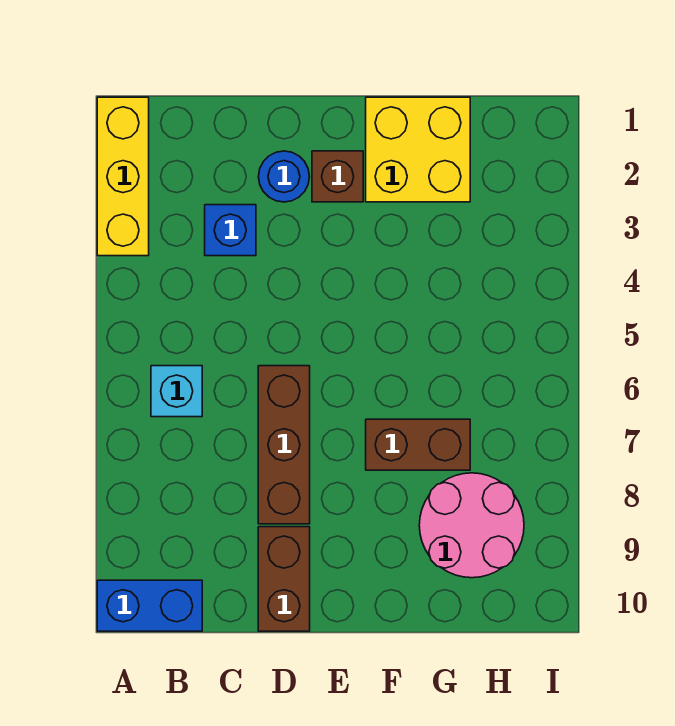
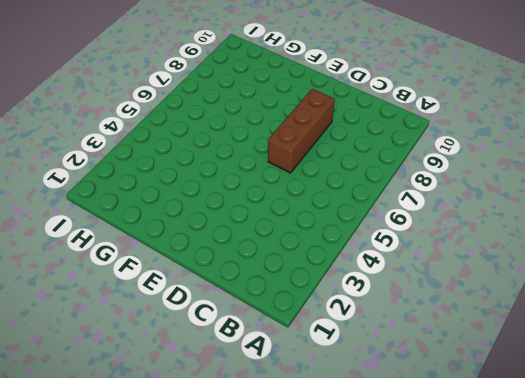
none -> yellow 1x3 brick [97,97,149,256]
none -> blue 1x2 brick [97,580,202,631]

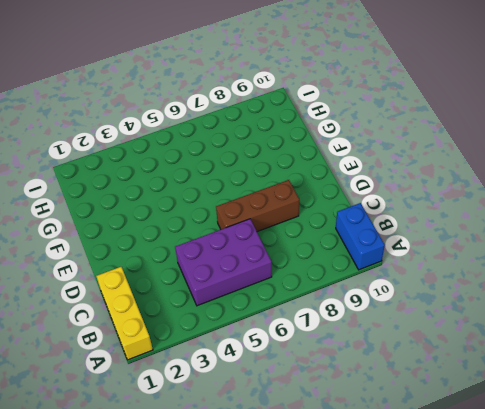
yellow 1x3 brick [96,267,153,360] -> yellow 1x3 brick turned to [97,97,149,256]
purple 2x3 brick [175,219,272,306] -> cyan 1x1 brick [151,366,202,417]
none -> blue 1x1 brick [205,205,256,256]
none -> blue 1x1 round brick [258,151,309,202]

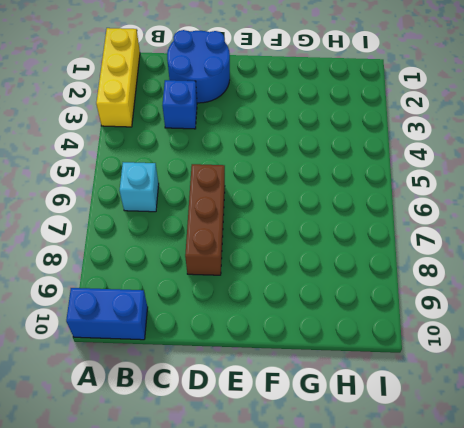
blue 2x2 round brick [167,30,230,103] -> blue 1x1 round brick [258,151,309,202]
none -> brown 1x2 brick [258,527,310,631]
none -> brown 1x1 brick [312,151,363,202]

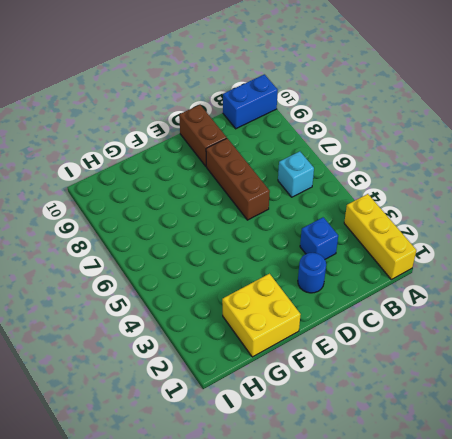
none -> brown 1x1 brick [312,151,363,202]
none -> brown 1x2 brick [366,419,470,470]

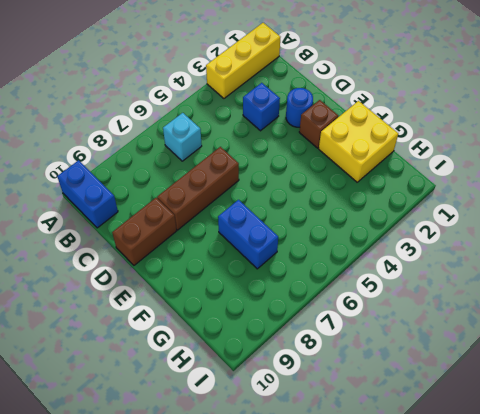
blue 1x2 brick [218,200,278,269] -> brown 1x2 brick [366,419,470,470]
none -> pink 2x2 round brick [419,473,524,578]

